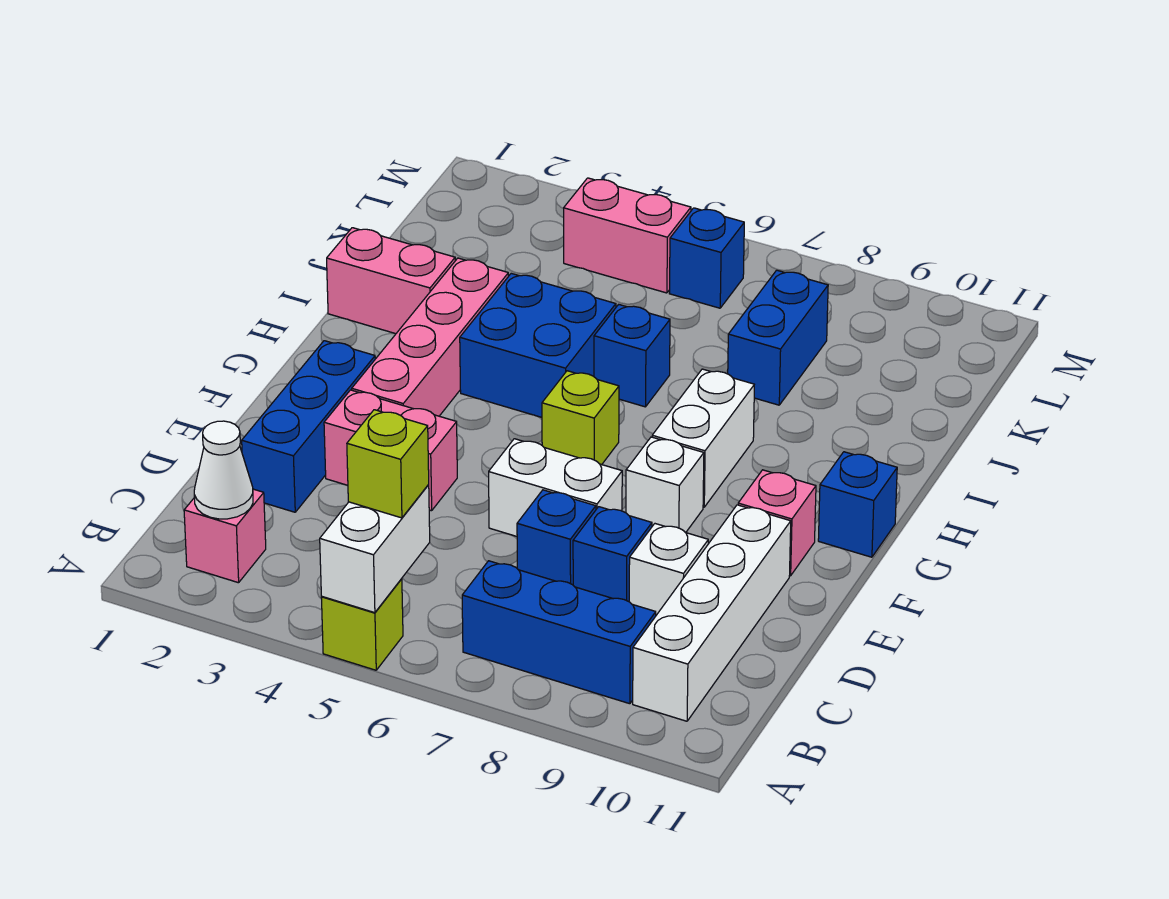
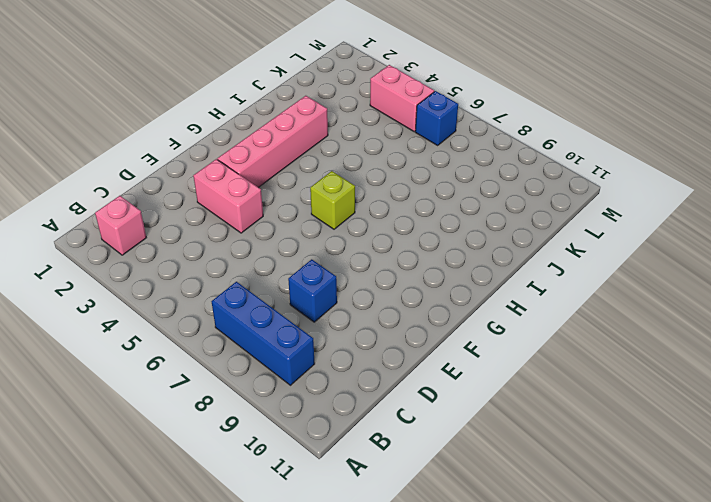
none -> lime 1x1 brick [321,579,403,670]
none -> white 1x4 brick [633,505,791,721]
none -> blue 1x3 brick [242,341,375,512]

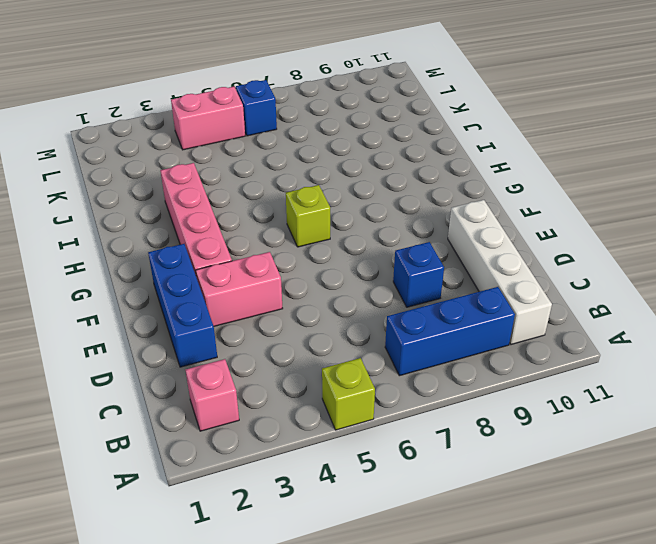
none -> blue 1x1 brick [517,490,596,585]
none -> white 1x1 brick [629,524,708,615]
none -> white 1x2 brick [489,439,622,536]

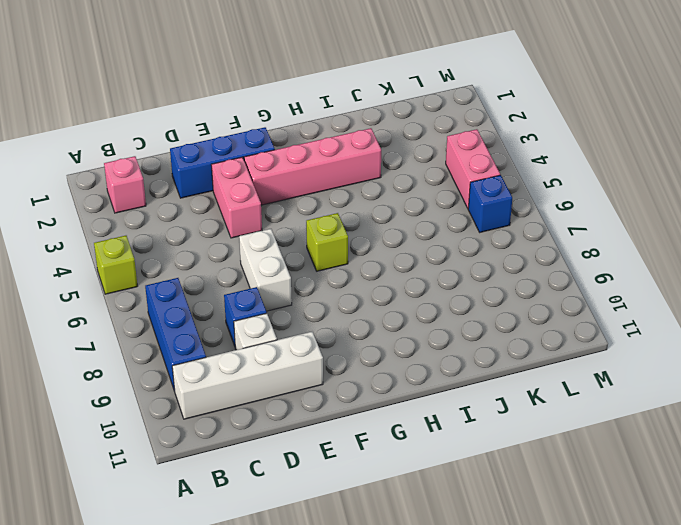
none -> blue 1x1 brick [517,490,596,585]
none -> white 1x1 brick [626,437,704,533]
none -> pink 1x1 brick [738,470,816,576]

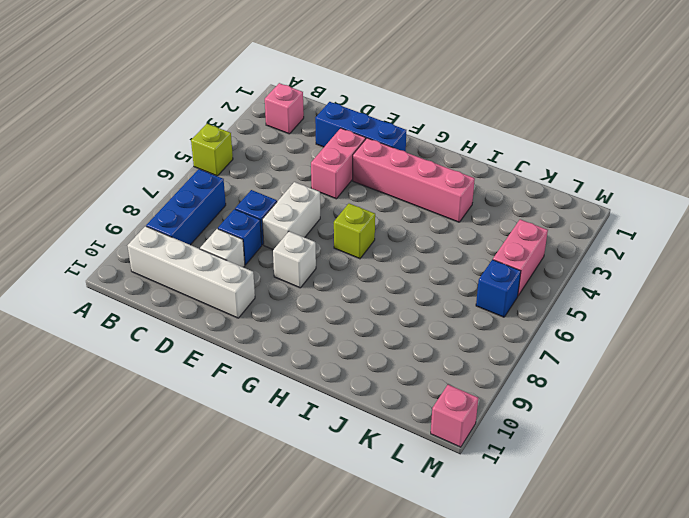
pink 1x1 brick [431,385,478,447] -> pink 1x1 brick moved to [738,470,816,576]
none -> white 1x2 brick [652,369,754,507]
none -> blue 1x1 brick [818,452,897,557]
none -> blue 2x2 brick [460,273,616,417]

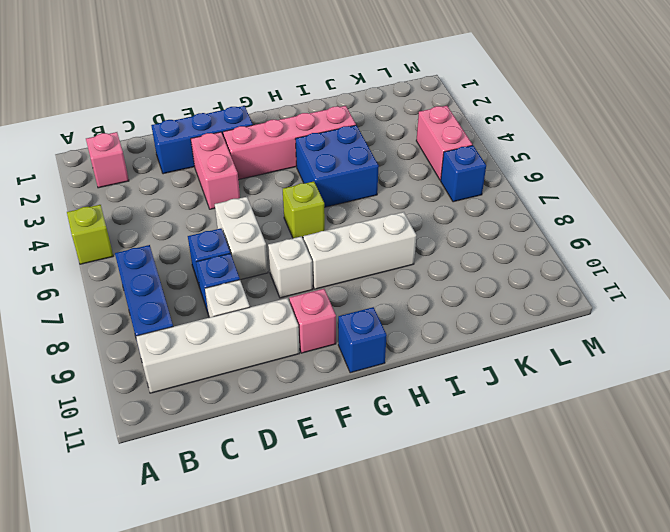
white 1x3 brick [303,212,416,289] -> white 1x2 brick [652,369,754,507]
none -> pink 1x2 brick [327,228,455,334]
none -> blue 1x1 brick [594,304,670,407]
none -> blue 1x2 brick [728,270,828,405]

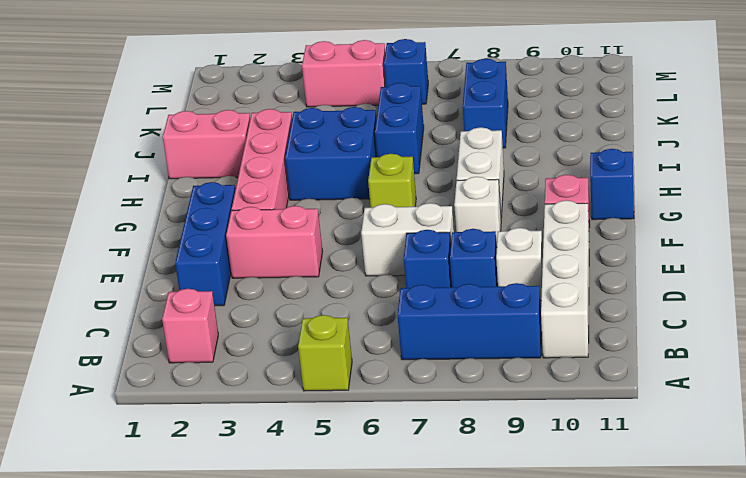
blue 1x2 brick [375,83,424,174] -> blue 1x1 brick [594,304,670,407]
none -> white 1x2 brick [320,485,430,613]
none -> white 1x1 cone [194,421,253,519]
none -> lime 1x1 brick [347,410,429,518]

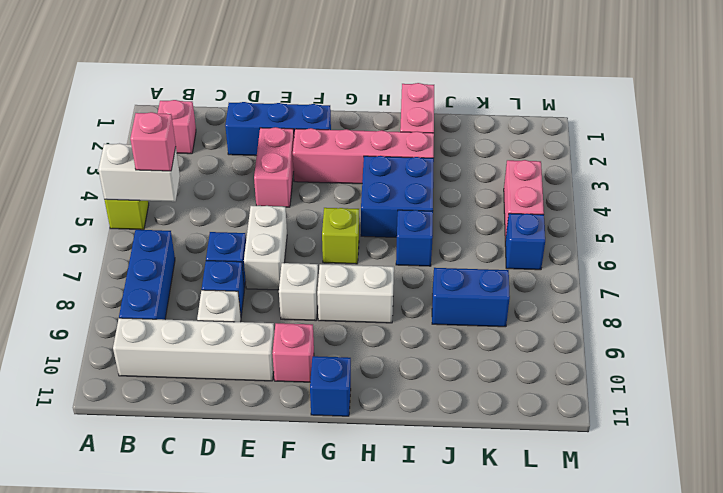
pink 1x1 brick [130,112,176,171] -> lime 1x1 brick [347,410,429,518]
none -> white 1x1 cone [194,421,253,519]

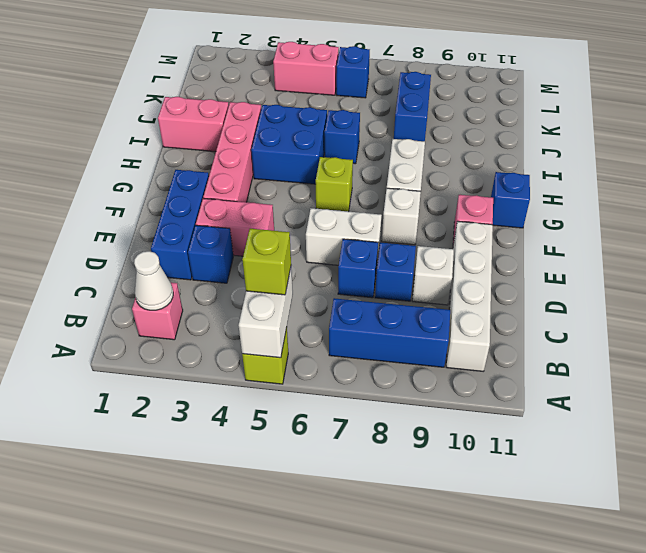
blue 1x1 brick [188,225,233,283] -> none

